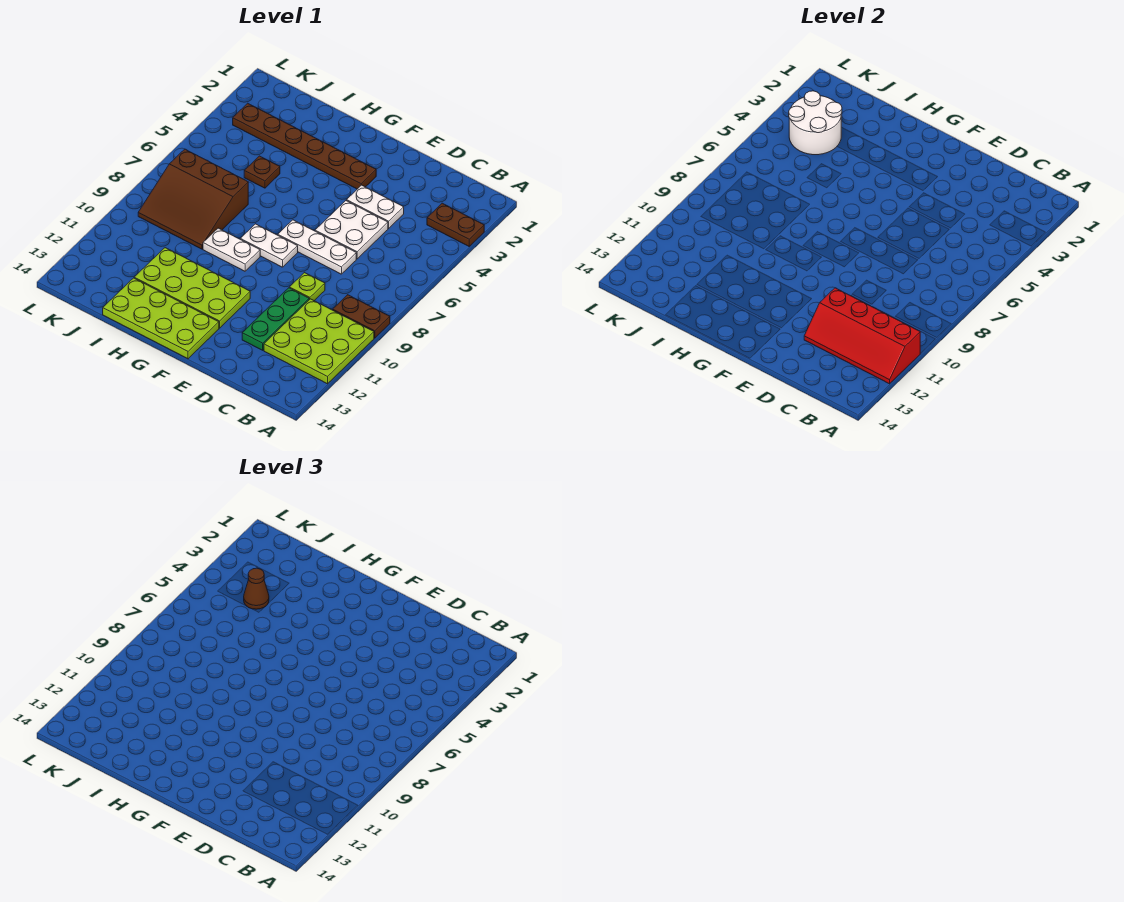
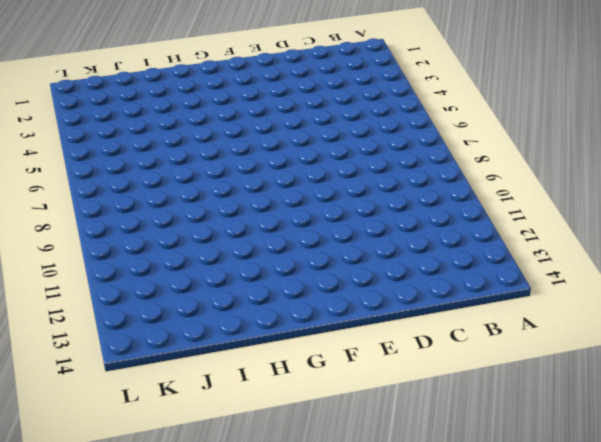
none -> brown 1x2 plate [427,203,484,246]
none -> brown 1x2 plate [333,295,390,338]
none -> lime 3x3 plate [264,299,374,384]

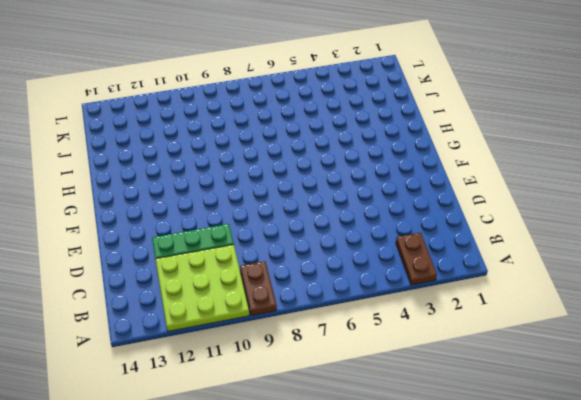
none -> white 1x2 plate [347,185,404,228]
none -> white 2x2 plate [315,201,388,259]
none -> white 1x3 plate [278,220,356,274]

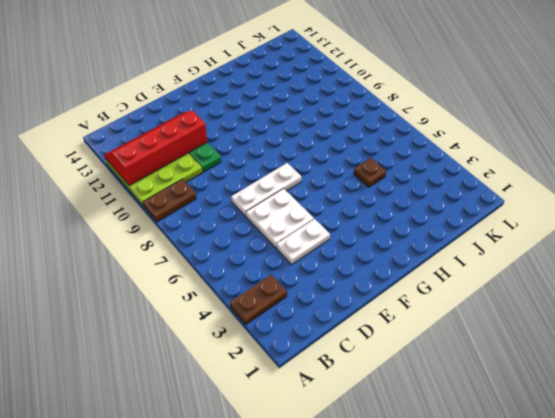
none -> lime 1x1 plate [289,273,325,301]
none -> brown 1x6 plate [233,103,376,189]
none -> white 1x2 plate [240,224,298,267]

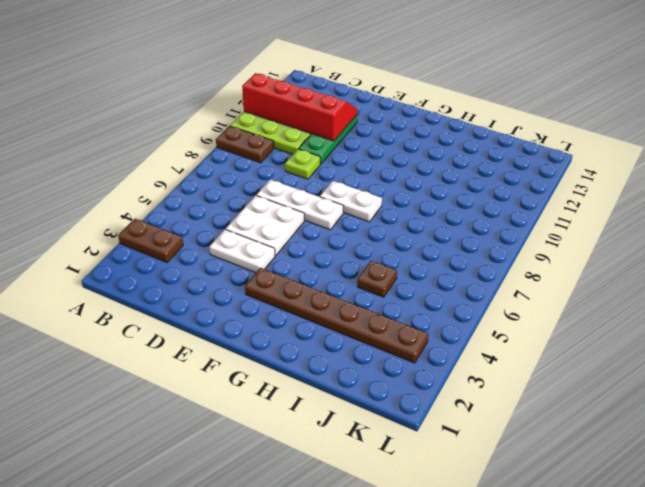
none -> lime 2x4 plate [134,248,250,328]
none -> lime 2x4 plate [103,278,219,359]
none -> white 1x2 plate [203,228,260,271]

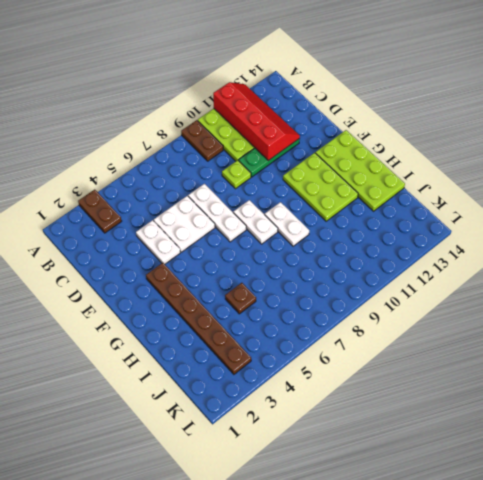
lime 2x3 plate [283,153,358,221] -> lime 2x4 plate [134,248,250,328]
none -> brown 3x3 slope [138,149,248,249]
none -> white 2x2 round brick [789,91,842,155]
none -> brown 1x1 cone [244,568,269,609]

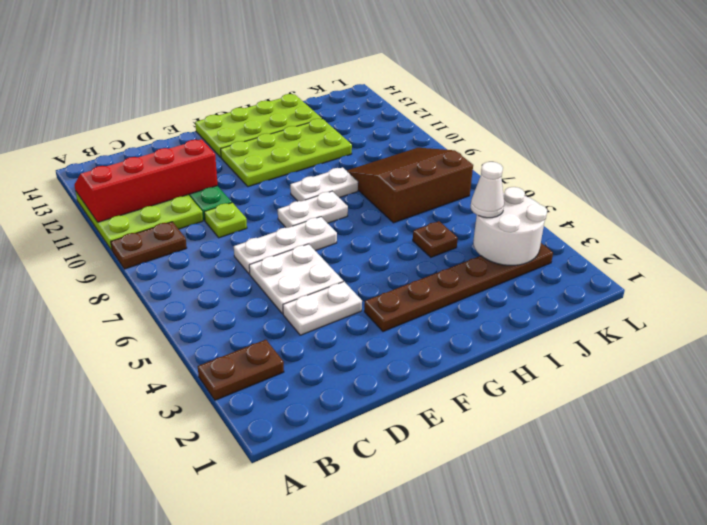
white 1x1 cone [471,162,504,218] -> brown 1x1 cone [244,568,269,609]

